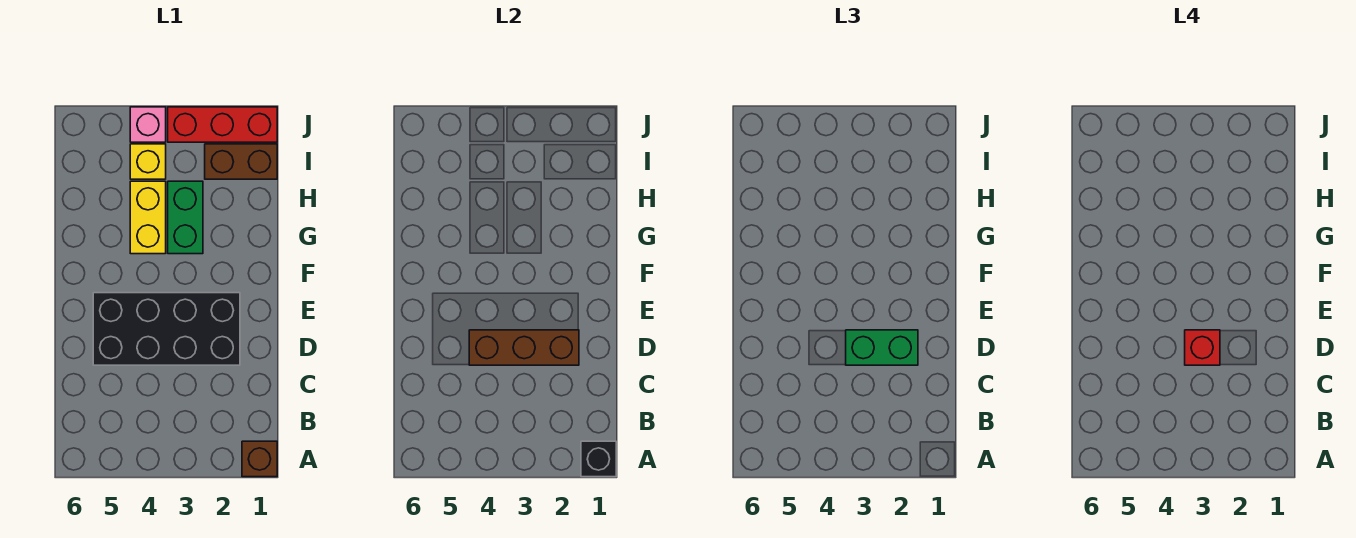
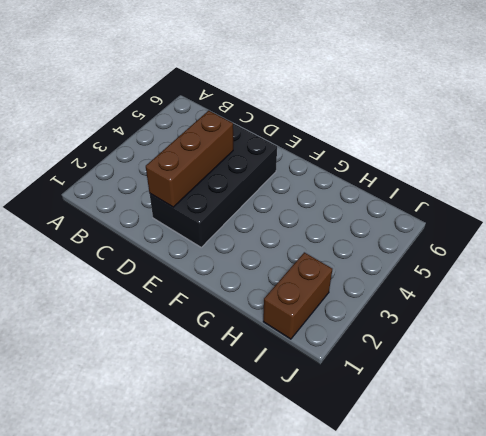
none -> brown 1x1 brick [242,441,277,477]
none -> green 1x2 brick [168,181,203,254]
none -> yellow 1x2 brick [130,181,166,254]

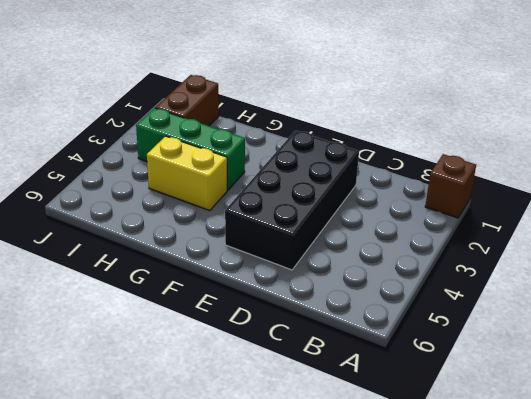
green 1x3 brick [136,108,245,190] -> green 1x2 brick [168,181,203,254]
none -> yellow 1x1 brick [130,144,166,179]
none -> red 1x3 brick [168,107,277,142]
none -> pink 1x1 brick [130,107,166,142]

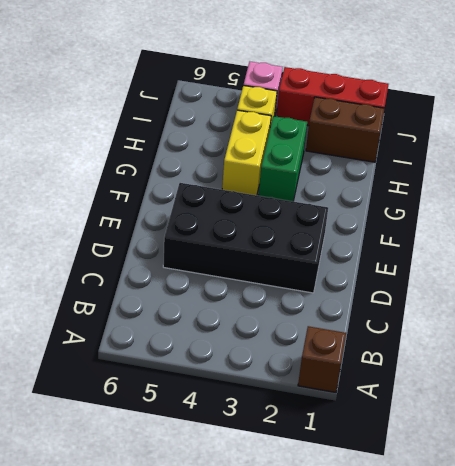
none -> black 1x1 brick [581,441,616,477]
none -> brown 1x3 brick [469,330,579,365]
none -> green 1x2 brick [846,330,918,365]

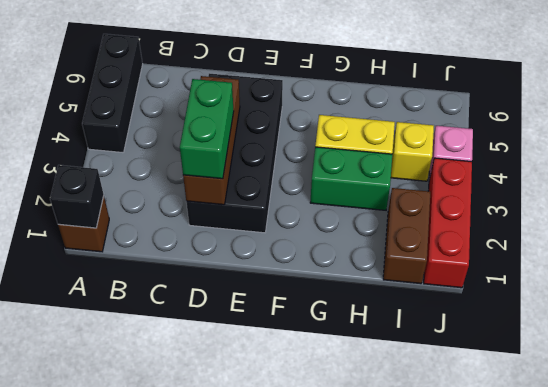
black 1x3 brick [82,34,143,153] -> none
none -> red 1x1 brick [1185,330,1220,365]

